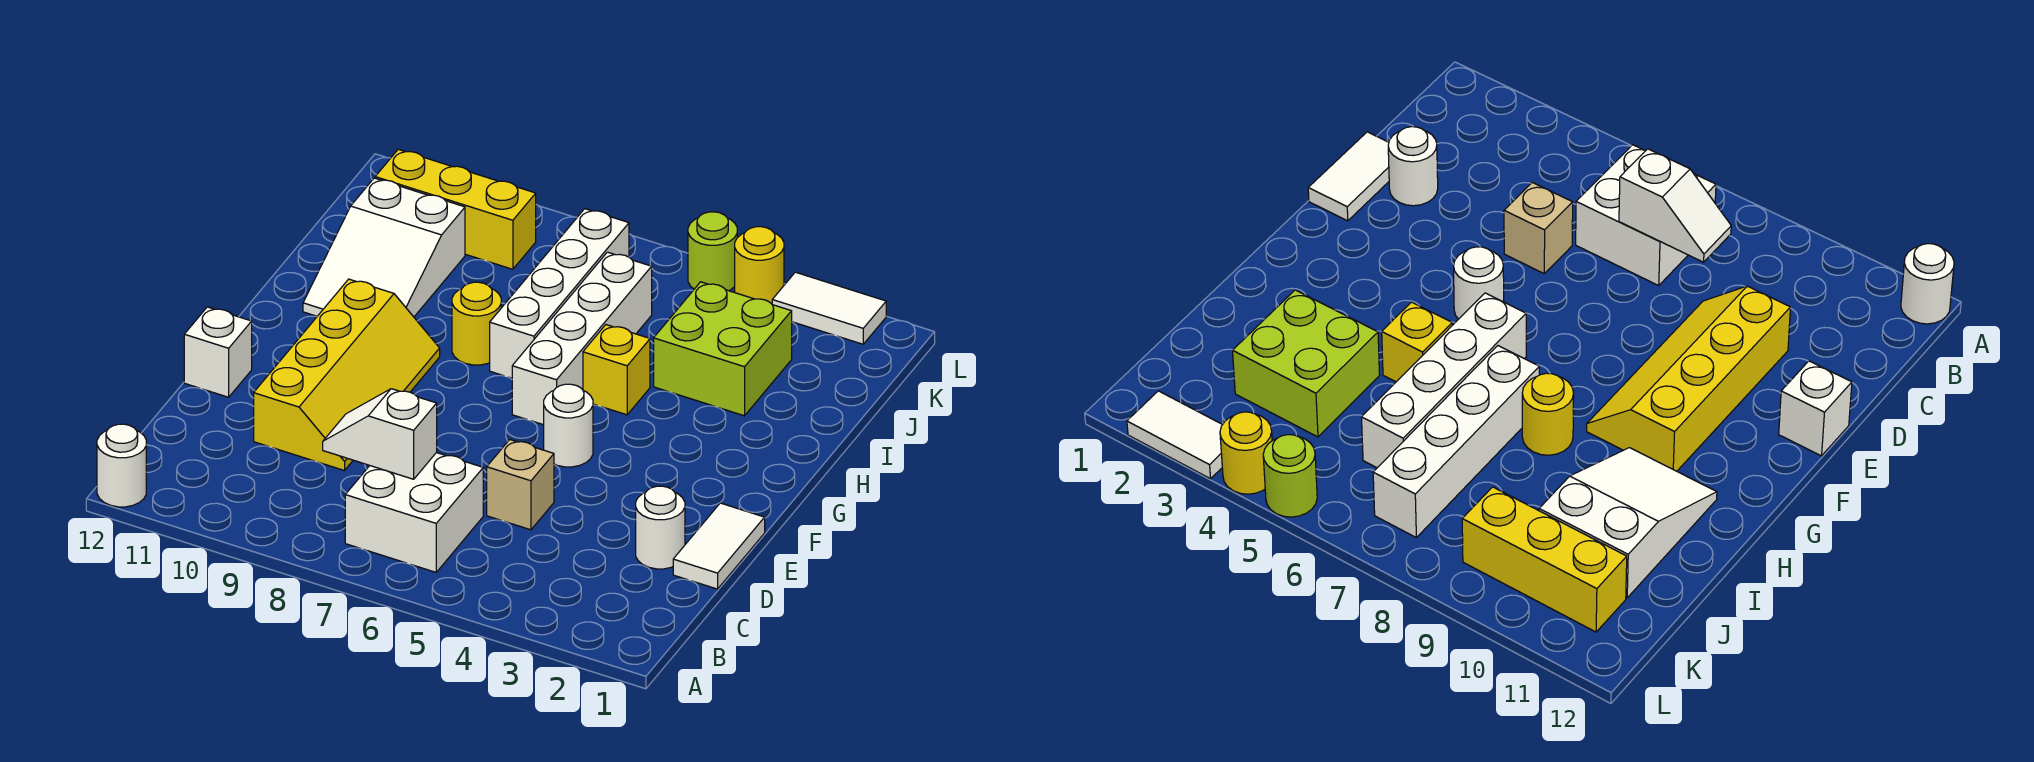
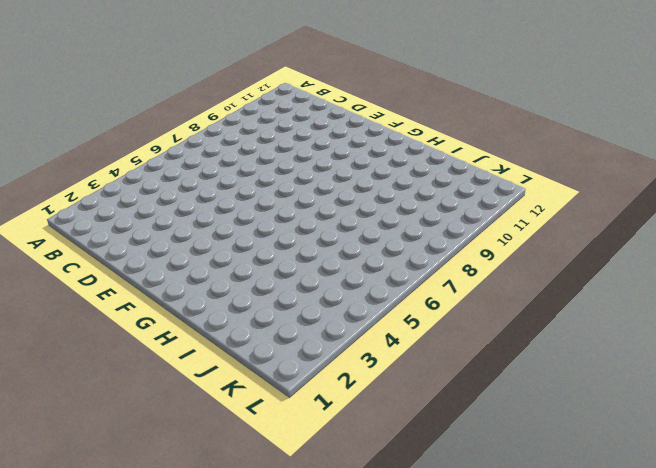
none -> white 1x1 round brick [97,424,146,507]
none -> white 2x2 brick [345,453,483,572]
none -> white 1x2 tile [673,503,765,589]

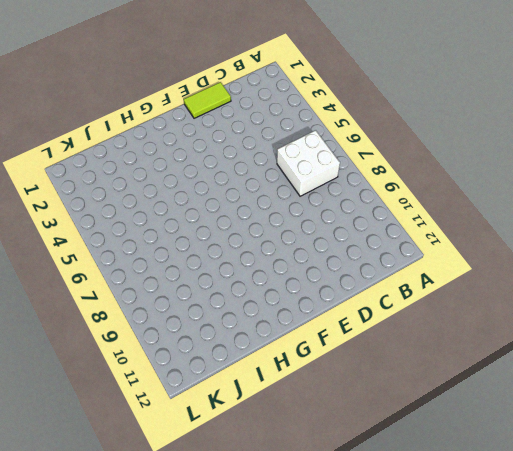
lime 1x2 tile [184,82,231,118] -> white 1x2 tile [673,503,765,589]
none -> white 1x1 round brick [97,424,146,507]
none -> white 1x1 round brick [636,486,685,569]
none -> tan 1x1 brick [487,440,554,530]

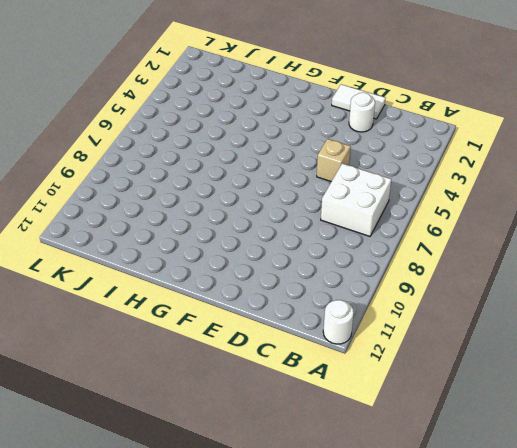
none -> yellow 2x4 slope [254,279,440,471]
none -> white 1x1 brick [184,307,252,397]
none -> white 1x1 round brick [544,384,593,467]

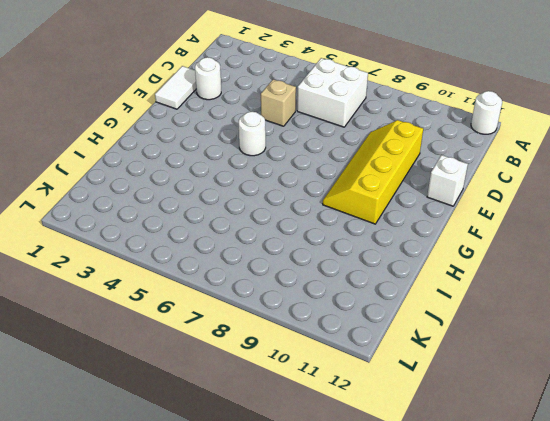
none -> white 1x4 brick [512,252,652,425]
none -> yellow 1x1 brick [583,325,650,415]
none -> white 1x4 brick [490,209,629,378]

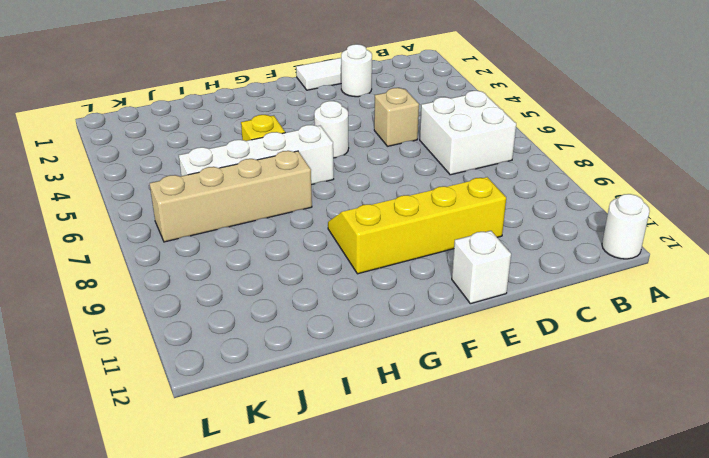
tan 1x4 brick [150,151,312,242] -> white 1x4 brick [490,209,629,378]
none -> yellow 1x1 round brick [452,282,501,365]
none -> white 2x3 slope [303,178,465,317]
none -> lime 2x2 brick [654,282,792,416]

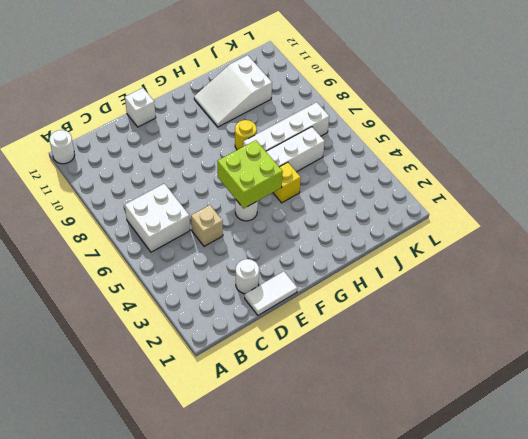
lime 2x2 brick [217,140,283,208] -> lime 2x2 brick moved to [654,282,792,416]
none -> yellow 2x4 slope [254,279,440,471]
none -> yellow 1x3 brick [375,149,536,269]
none -> white 1x2 tile [772,272,886,344]

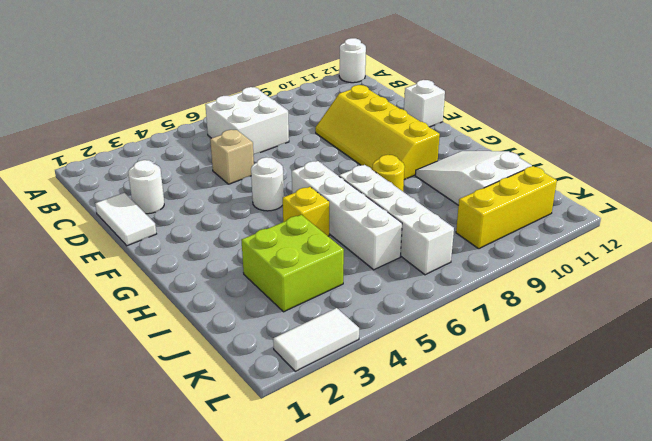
none -> yellow 1x1 round brick [735,227,784,304]
none -> lime 1x1 round brick [688,212,737,291]
none -> white 1x2 slope [323,389,437,479]

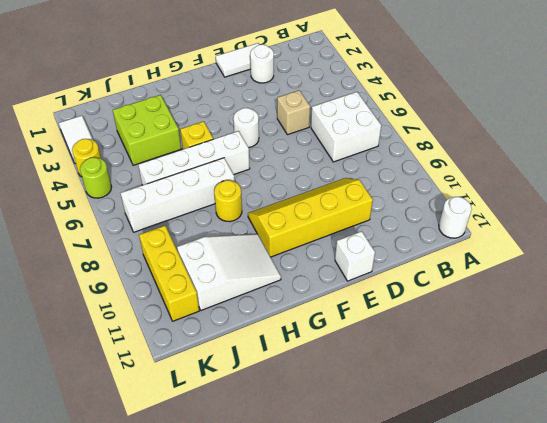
none -> white 1x2 slope [323,389,437,479]

